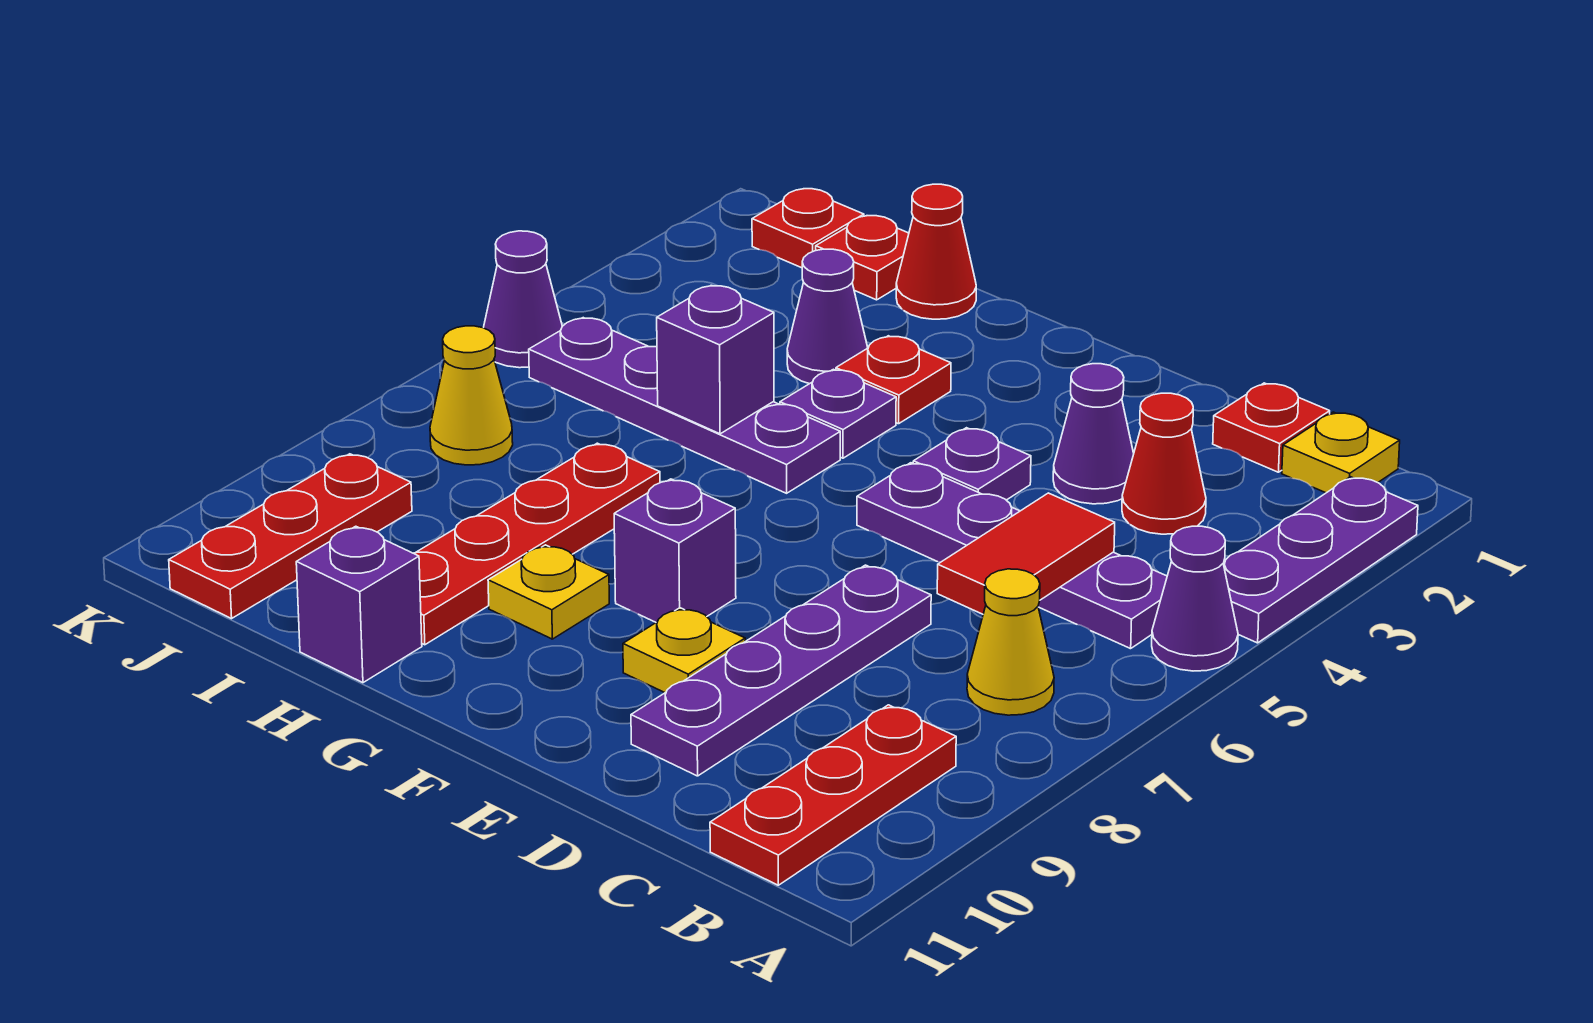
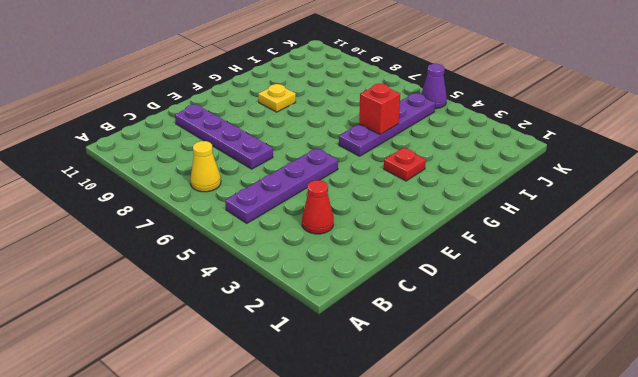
red 1x1 brick [359,84,400,134] -> purple 1x1 brick [657,285,774,434]
none -> purple 1x3 plate [1223,477,1418,643]
none -> purple 1x1 cone [1152,526,1238,671]
none -> yellow 1x1 plate [1282,412,1400,493]

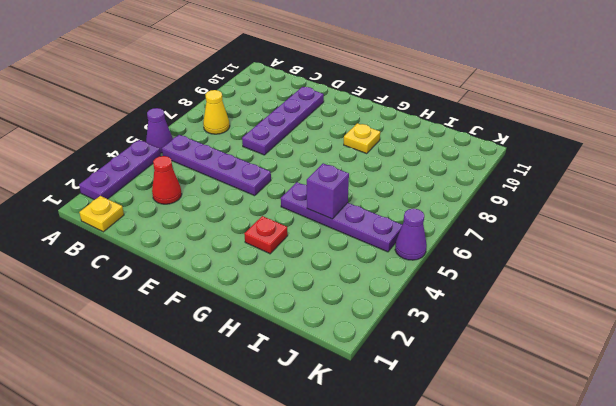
none -> red 1x3 plate [710,705,956,885]
none -> red 1x1 plate [1213,383,1330,472]
none -> purple 1x1 cone [1053,364,1134,504]

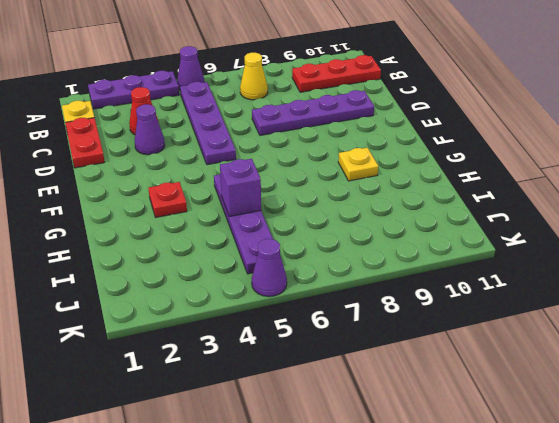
red 1x2 plate [65,118,105,168] -> red 1x1 plate [1213,383,1330,472]
none -> purple 1x1 plate [913,428,1031,500]
none -> yellow 1x1 plate [623,608,745,693]
none -> purple 1x1 brick [614,479,736,622]

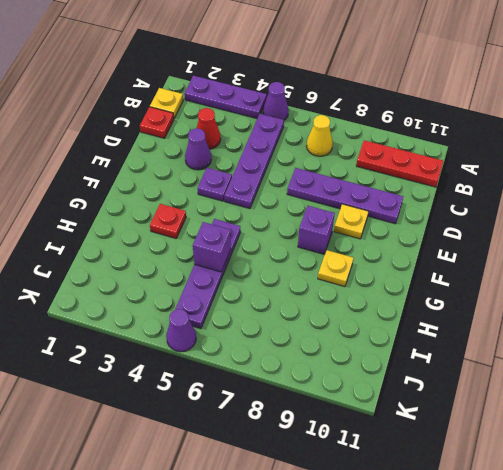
none -> purple 1x1 plate [780,369,896,458]
none -> red 1x1 cone [896,184,976,319]
none -> purple 1x1 cone [787,249,868,384]

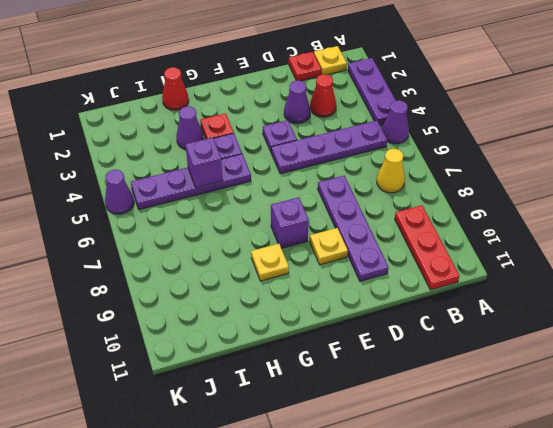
none -> red 1x4 plate [414,443,660,645]
none -> purple 1x1 brick [296,526,422,683]
none -> red 1x1 plate [816,216,909,300]

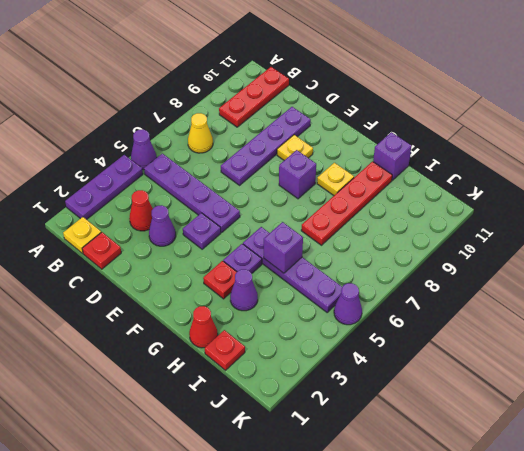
none -> red 1x1 plate [752,189,864,268]
none -> yellow 1x1 cone [430,326,513,465]
none -> red 1x3 plate [169,454,412,619]

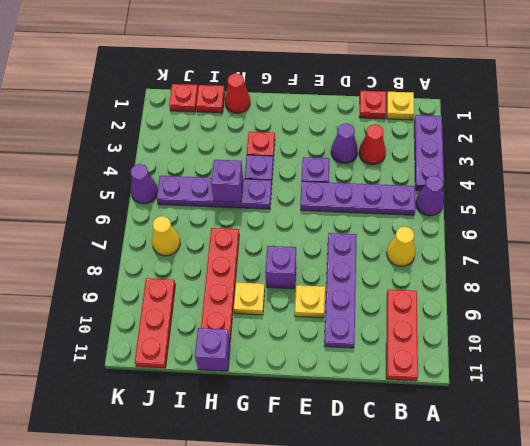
none -> purple 1x1 cone [787,249,868,384]
none -> red 1x2 tile [937,493,1115,614]

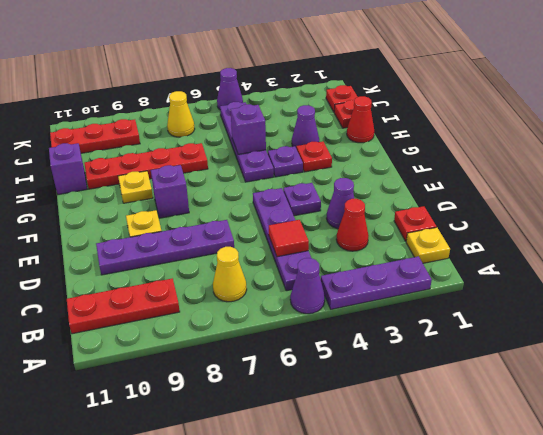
red 1x1 tile [269,220,309,257] -> red 1x2 tile [937,493,1115,614]

